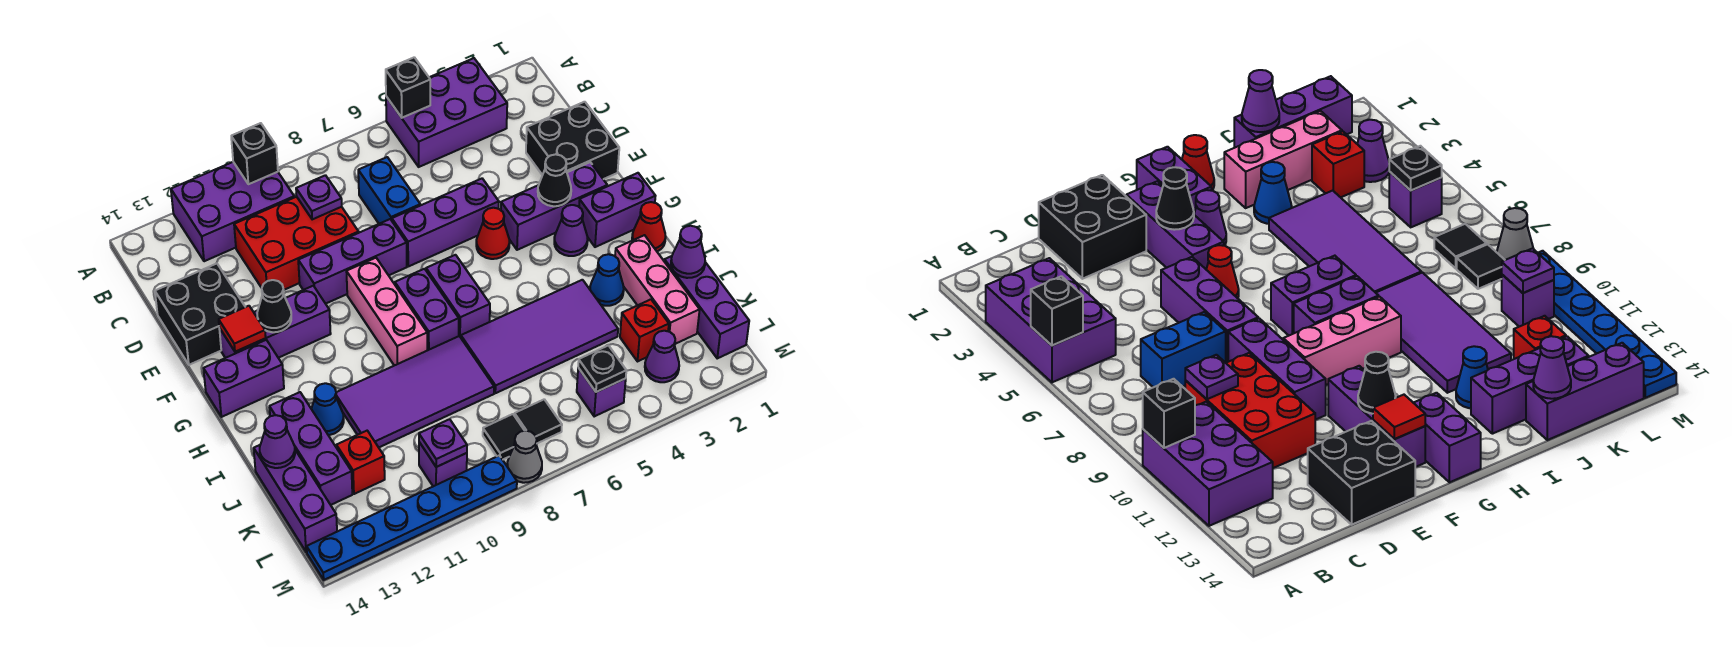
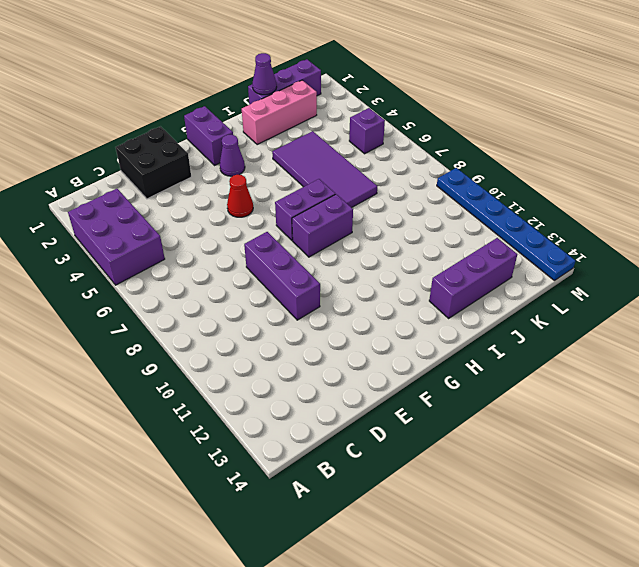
none -> purple 2x3 brick [171,162,294,261]
none -> blue 1x2 brick [358,157,420,224]
none -> red 2x3 brick [234,197,359,290]
none -> black 2x2 brick [155,263,245,365]

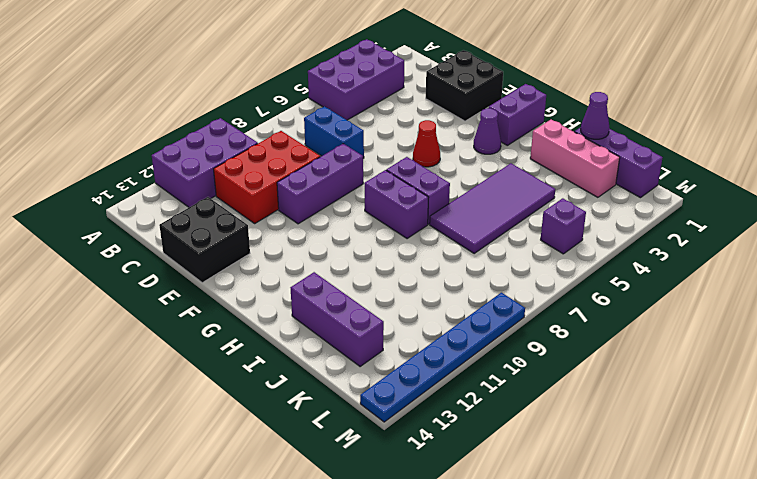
none -> purple 1x3 brick [392,179,499,266]
none -> purple 1x3 brick [501,162,607,250]
none -> pink 1x3 brick [346,258,427,366]
none -> purple 1x3 brick [219,286,331,358]

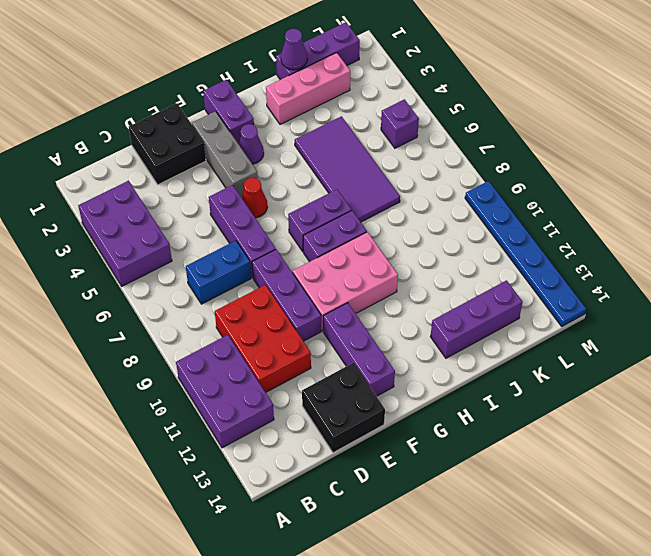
grey 1x3 brick [192,111,258,198] -> purple 1x3 brick [501,162,607,250]
pink 2x3 brick [293,232,398,331] -> pink 1x3 brick [346,258,427,366]
none -> purple 1x2 brick [204,340,284,417]
none -> red 1x1 cone [632,202,666,252]
none -> blue 1x1 cone [590,254,624,306]
none -> purple 2x4 tile [336,336,494,447]

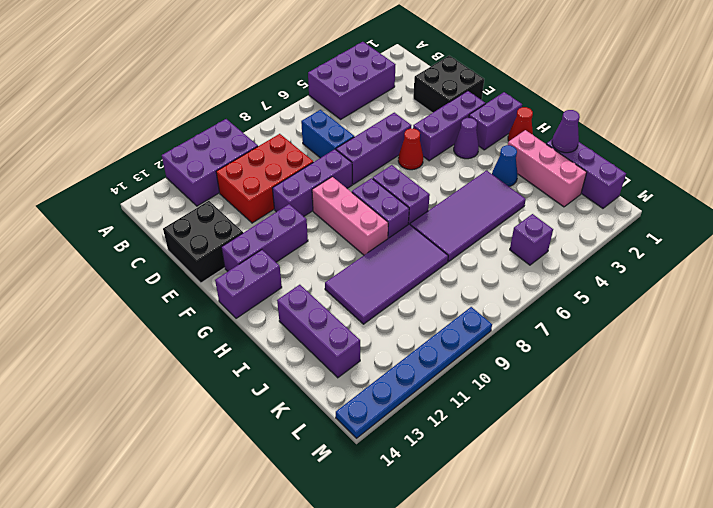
none -> blue 1x1 cone [311,383,344,435]
none -> purple 1x3 brick [254,445,337,552]
none -> red 1x1 brick [620,299,669,361]
none -> red 1x1 brick [336,431,385,494]

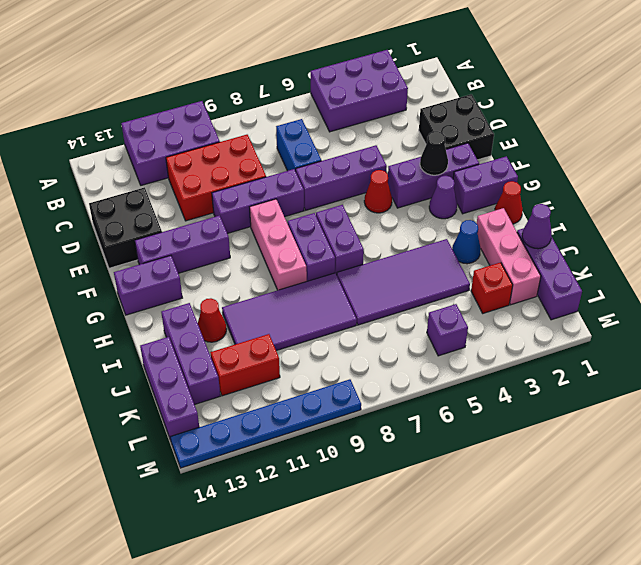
red 1x1 cone [198,298,227,342] -> blue 1x1 cone [311,383,344,435]
red 1x2 brick [210,334,280,396] -> red 1x1 brick [336,431,385,494]
none -> purple 1x1 cone [645,331,679,382]
none -> black 1x1 tile [514,399,562,443]
none -> black 1x1 tile [483,414,524,460]
none -> purple 1x1 brick [419,442,467,486]

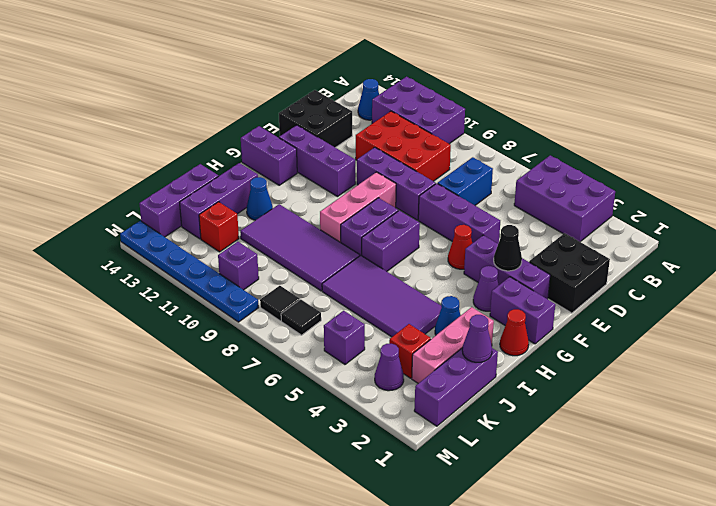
blue 1x1 cone [358,79,379,120] -> none
none -> grey 1x1 cone [507,431,542,483]
none -> black 1x1 brick [386,57,430,118]
none -> black 1x1 brick [231,123,278,184]
none -> purple 1x1 plate [296,175,342,219]

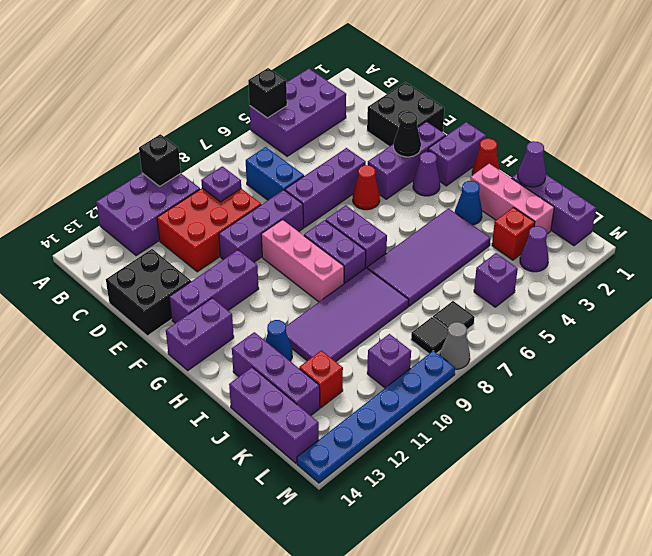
none -> black 1x1 cone [257,280,291,332]
none -> red 1x1 tile [219,306,266,352]
none -> purple 1x1 cone [260,415,295,468]
none -> black 1x1 plate [578,345,626,392]

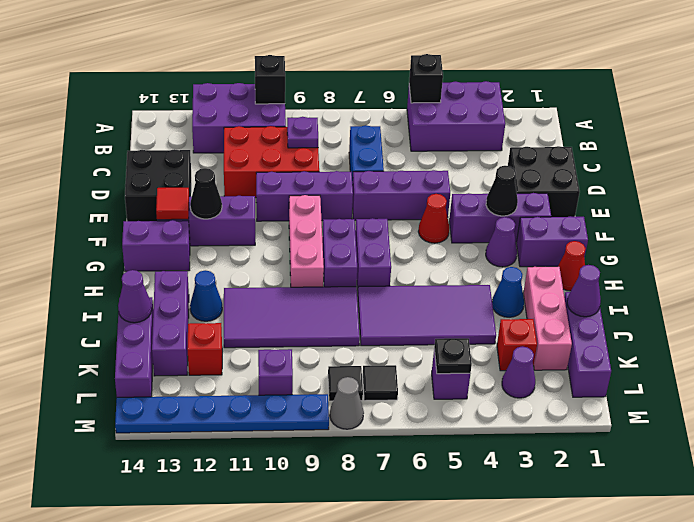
none -> purple 1x1 plate [419,419,467,467]

